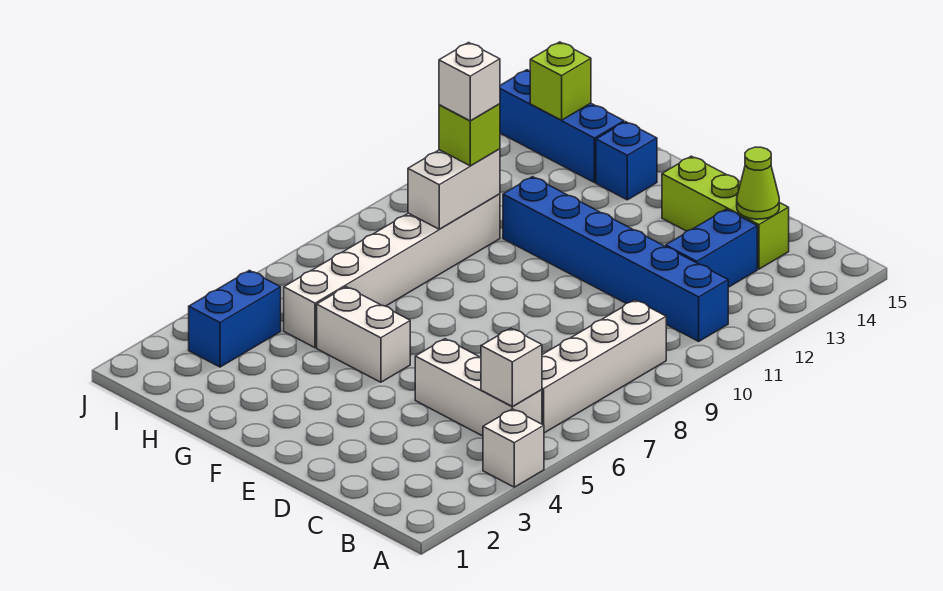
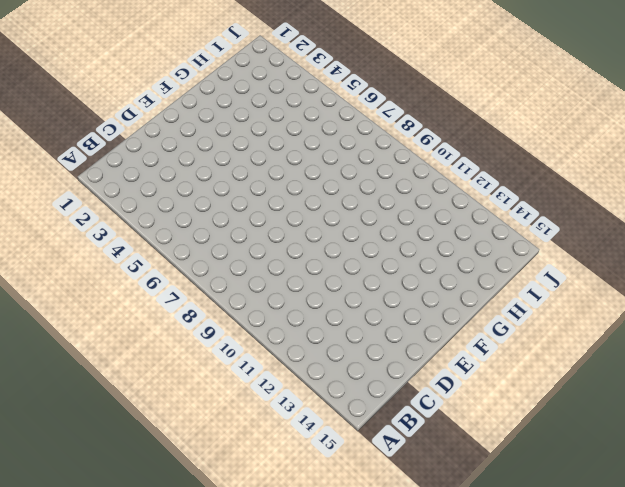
none -> white 1x1 brick [483,409,544,487]
none -> white 1x3 brick [415,339,542,436]
none -> white 1x4 brick [542,300,666,433]

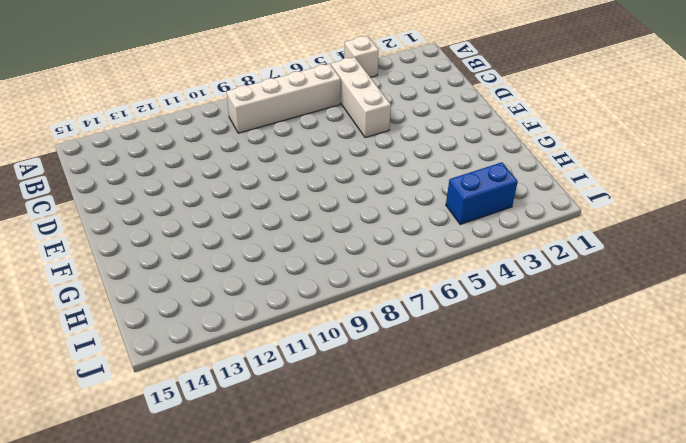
none -> blue 1x6 brick [503,177,728,341]
none -> blue 1x2 brick [666,209,757,287]
none -> lime 1x3 brick [662,156,789,269]

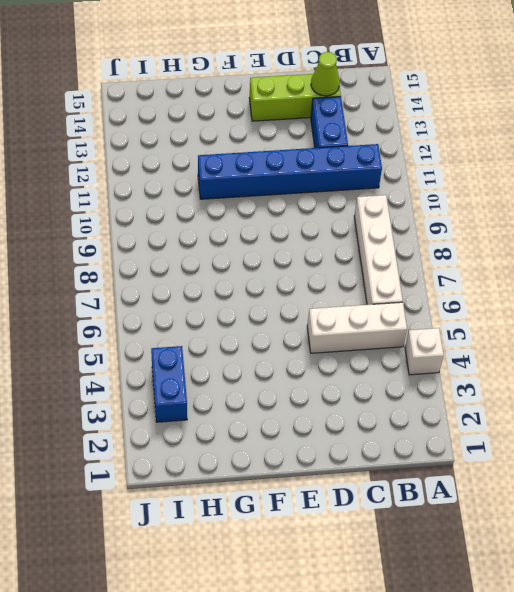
none -> white 1x2 brick [317,287,410,382]
none -> blue 1x1 brick [596,122,657,200]
none -> white 1x6 brick [284,194,500,348]

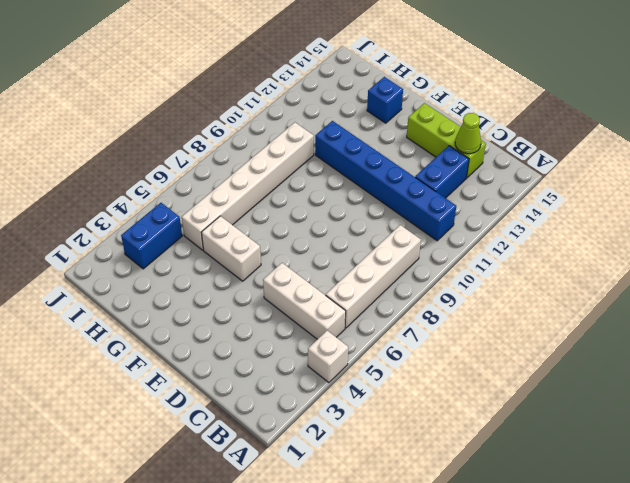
none -> blue 1x3 brick [500,70,624,183]
none -> white 1x1 brick [481,328,542,407]
none -> white 1x2 brick [408,149,500,229]

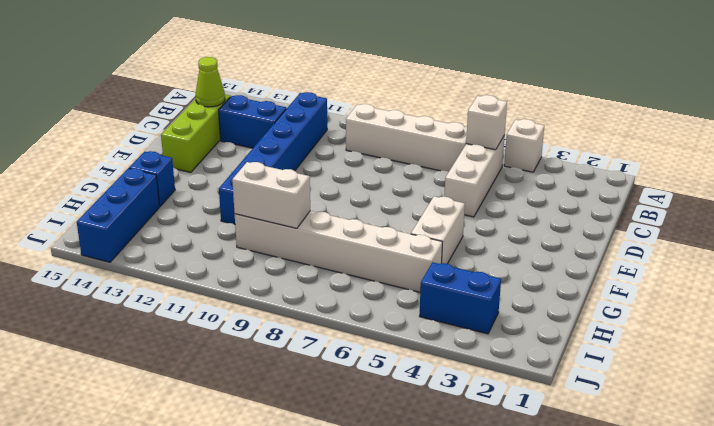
none -> lime 1x1 brick [530,42,591,120]
none -> lime 1x1 brick [439,104,500,166]
none -> white 1x1 brick [439,43,500,121]

